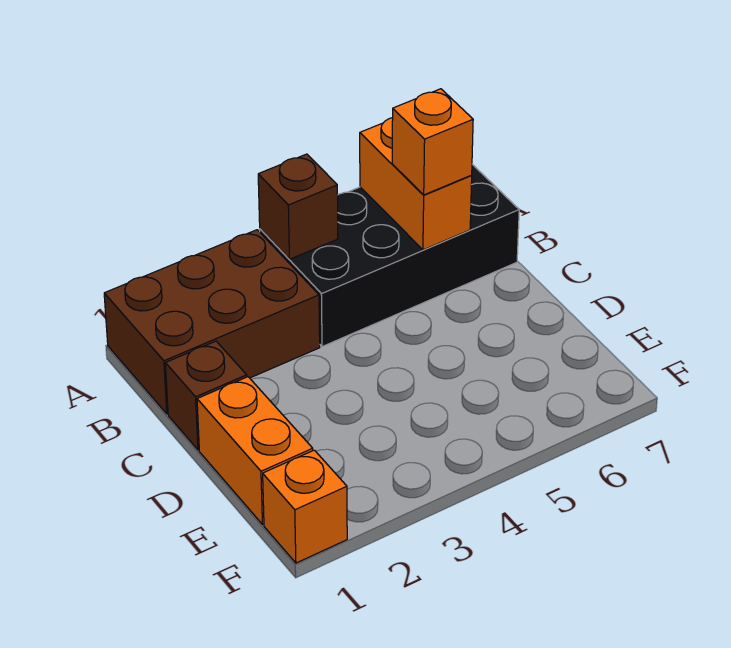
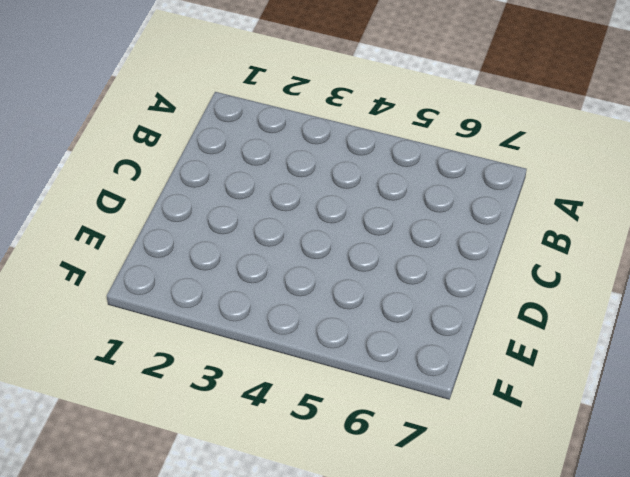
none -> brown 2x3 brick [104,230,320,414]
none -> black 2x4 brick [260,164,519,347]

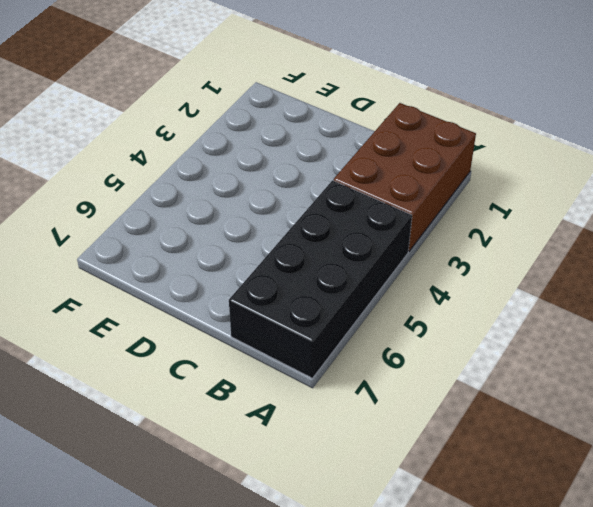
none -> brown 1x1 brick [165,341,247,450]
none -> orange 1x2 brick [197,377,313,525]

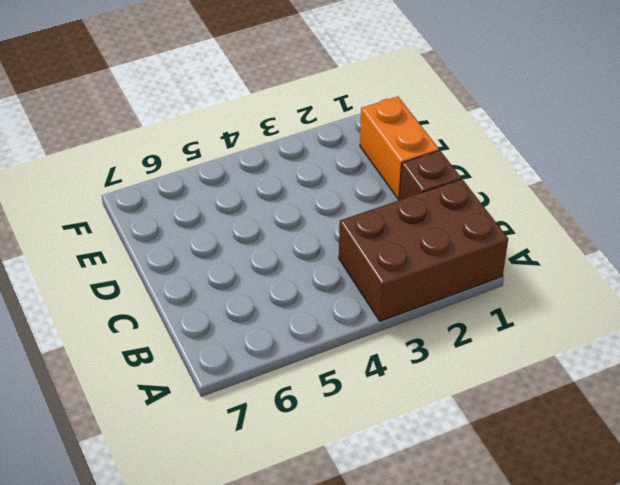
none -> black 2x4 brick [260,164,519,347]
none -> orange 1x1 brick [263,450,347,563]

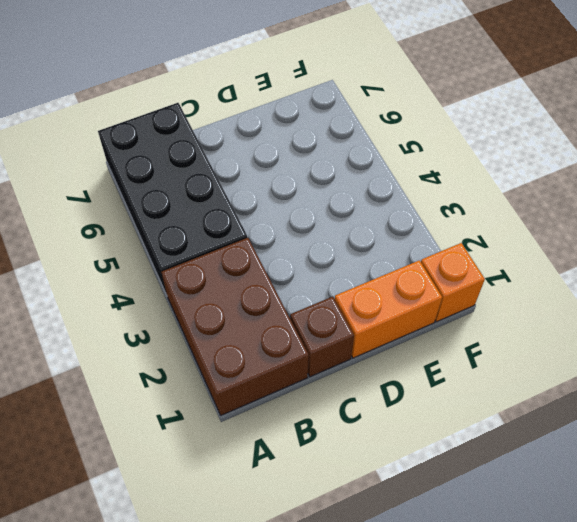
none -> brown 1x1 brick [258,154,338,259]
none -> orange 1x2 brick [360,118,472,250]

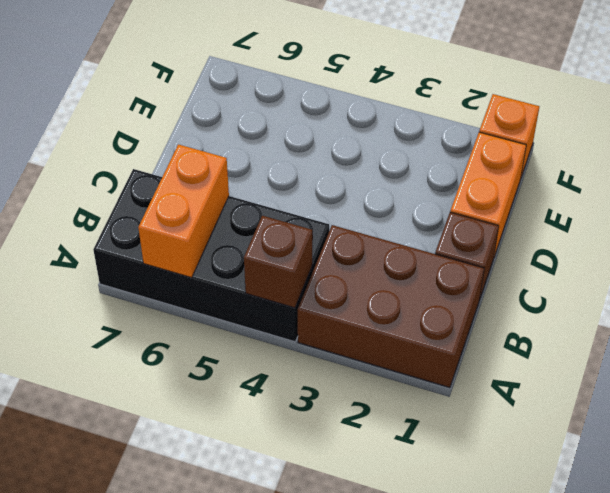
none -> orange 1x1 brick [392,89,473,195]

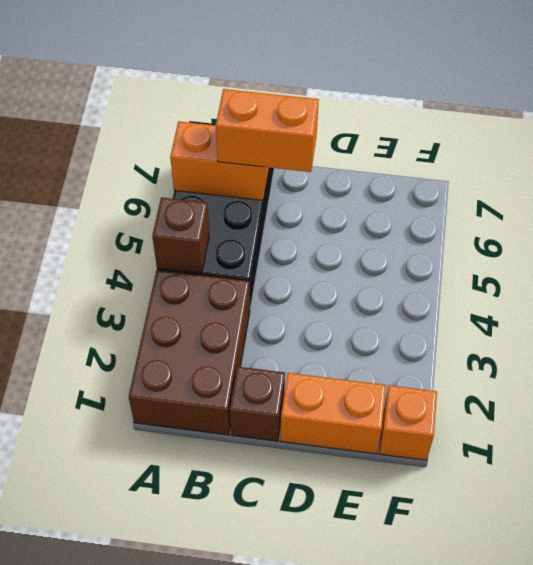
orange 1x2 brick [216,89,319,172] -> orange 1x1 brick [392,89,473,195]

